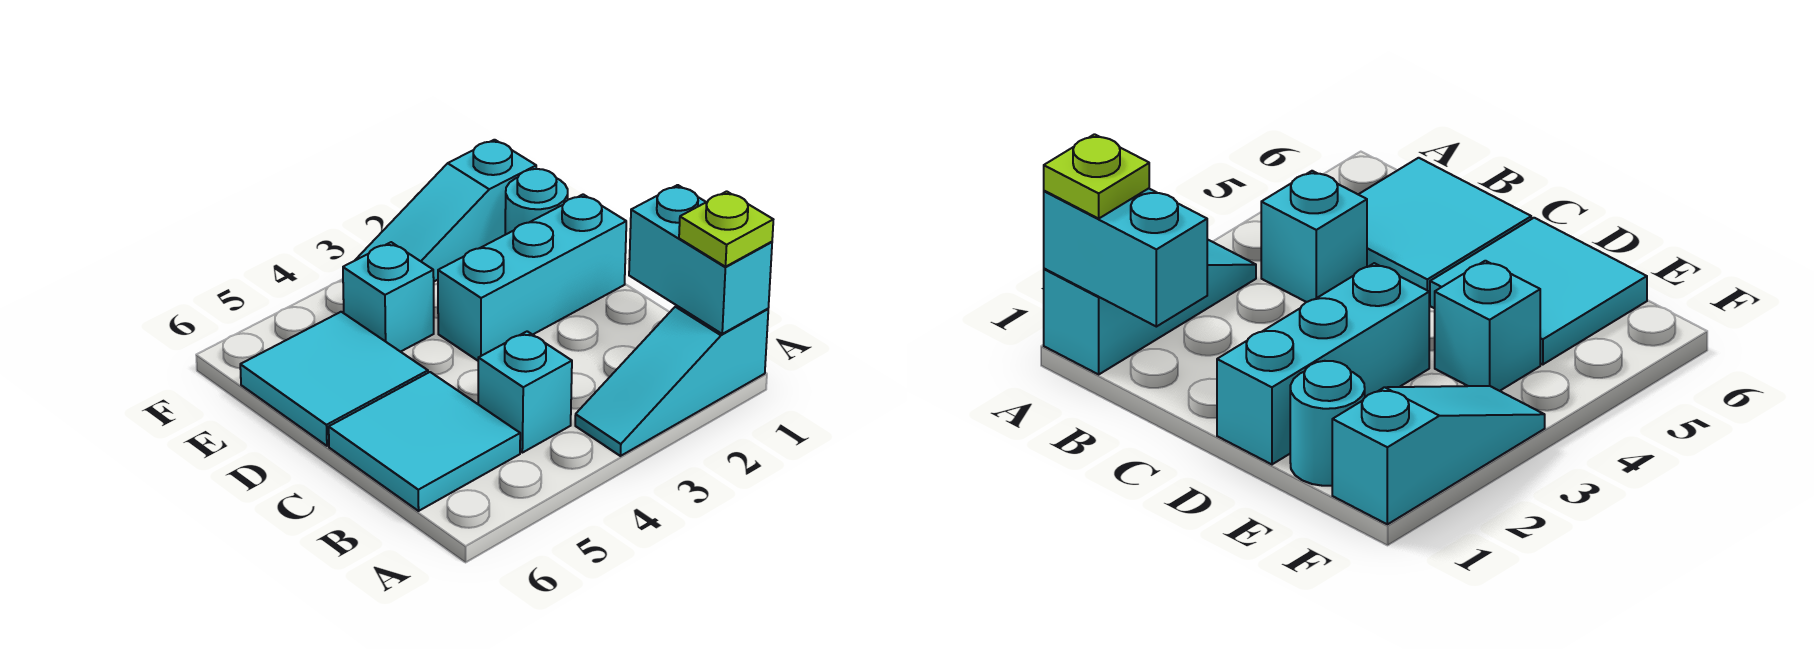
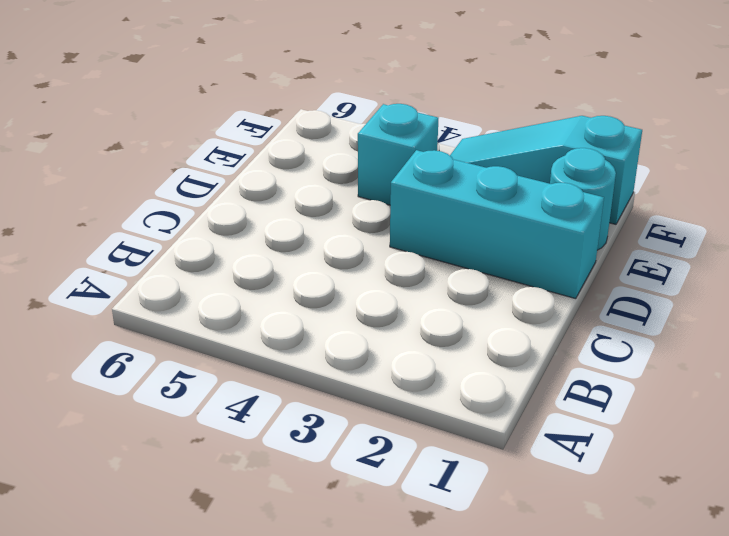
none -> cyan 1x3 slope [575,306,768,456]
none -> cyan 1x1 brick [478,331,572,453]

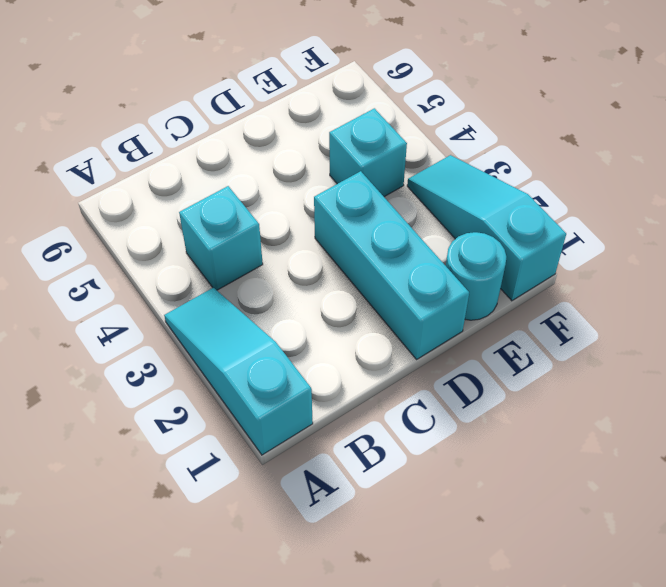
none -> cyan 2x2 tile [329,372,520,511]
none -> cyan 2x2 tile [240,312,428,446]

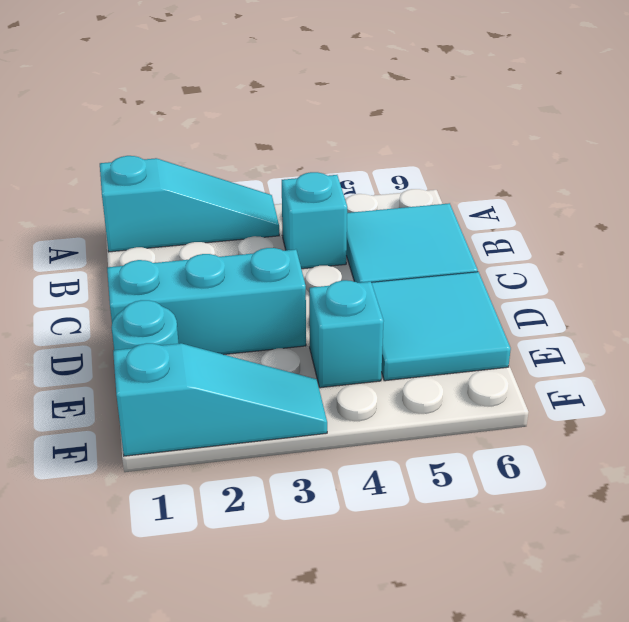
none -> cyan 1x2 brick [629,185,772,334]
none -> lime 1x1 plate [679,191,773,267]

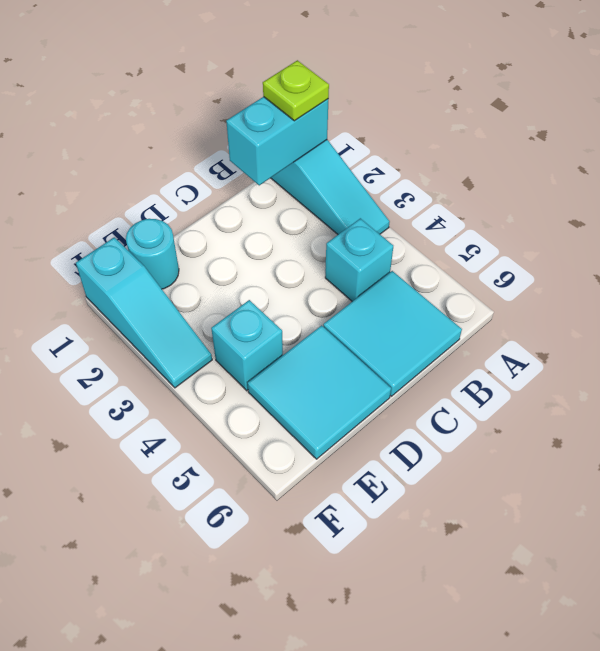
none -> cyan 1x3 brick [438,194,626,361]

